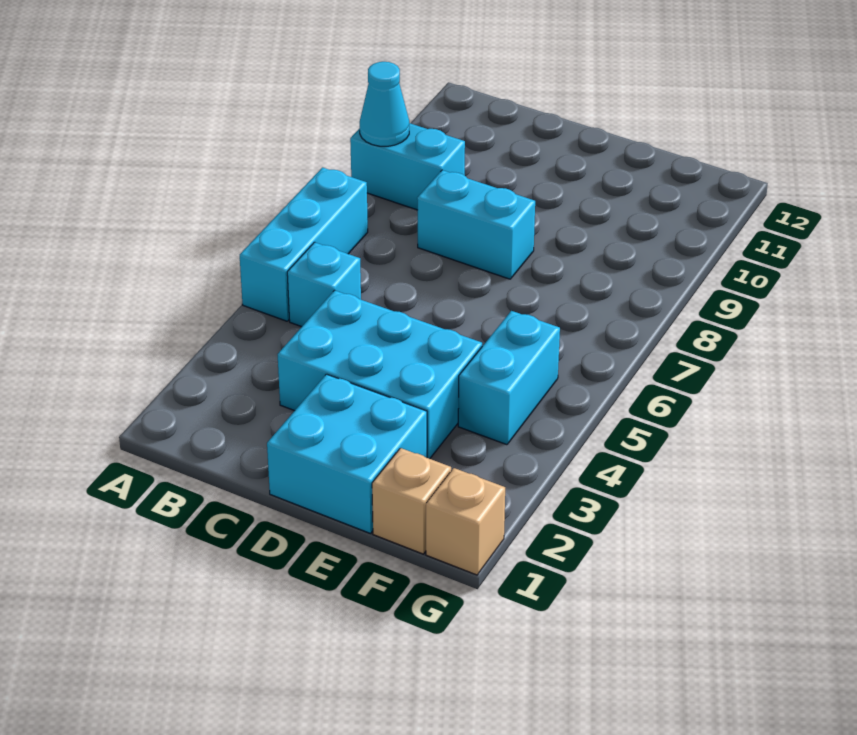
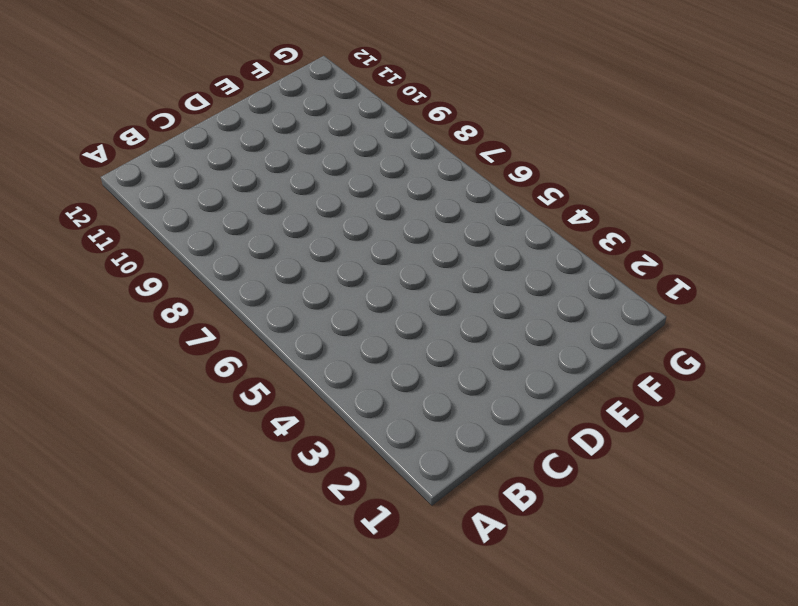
none -> cyan 1x3 brick [240,168,368,321]
none -> cyan 1x2 brick [350,123,465,210]

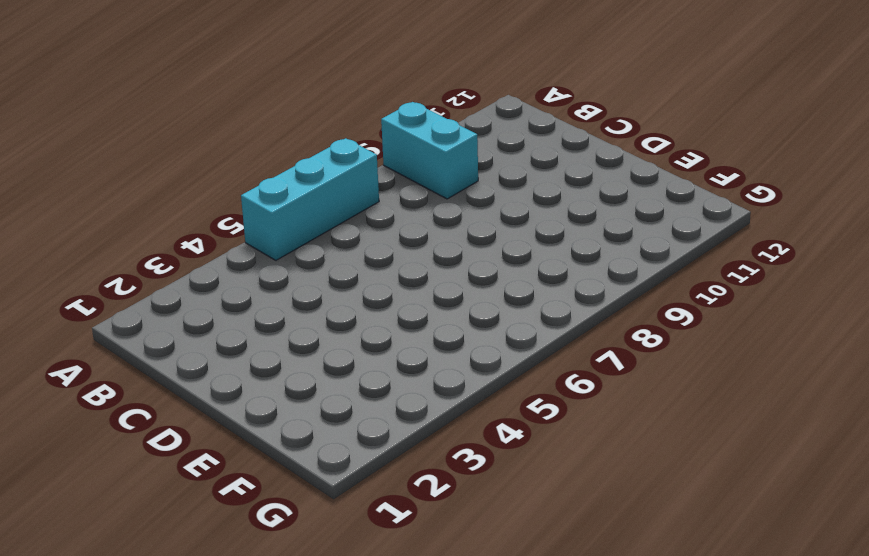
none -> cyan 1x1 brick [287,242,361,327]
none -> cyan 2x3 brick [278,290,482,459]

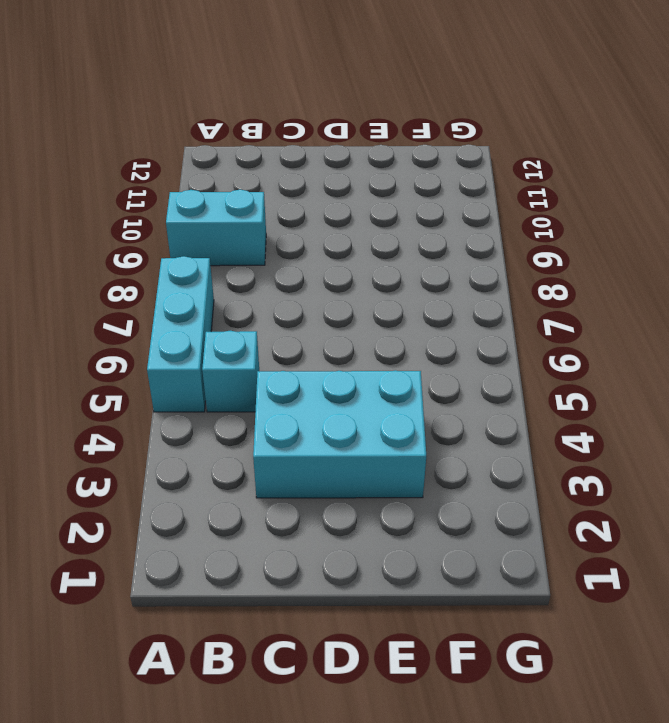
none -> cyan 1x2 brick [417,170,535,279]
none -> cyan 2x2 brick [267,374,427,533]

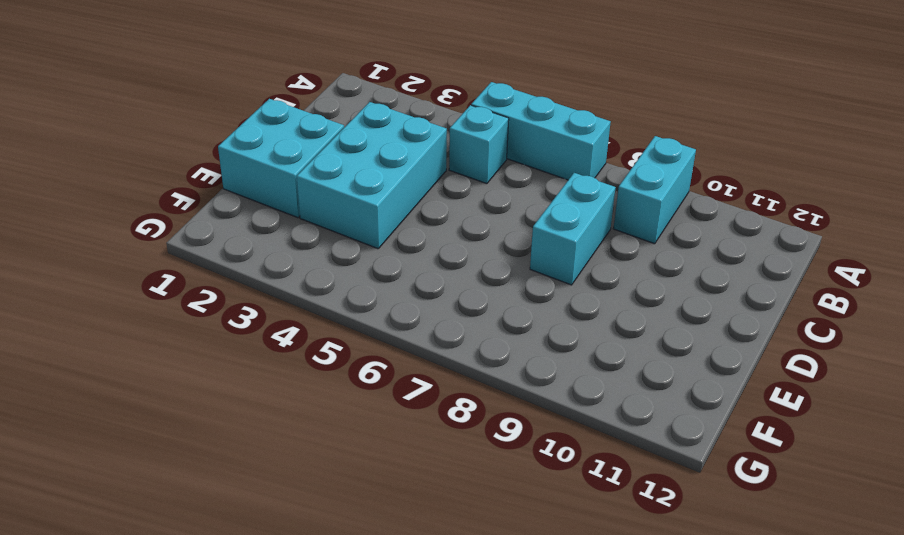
none -> tan 1x1 brick [372,448,451,554]
none -> cyan 1x2 brick [458,311,560,445]

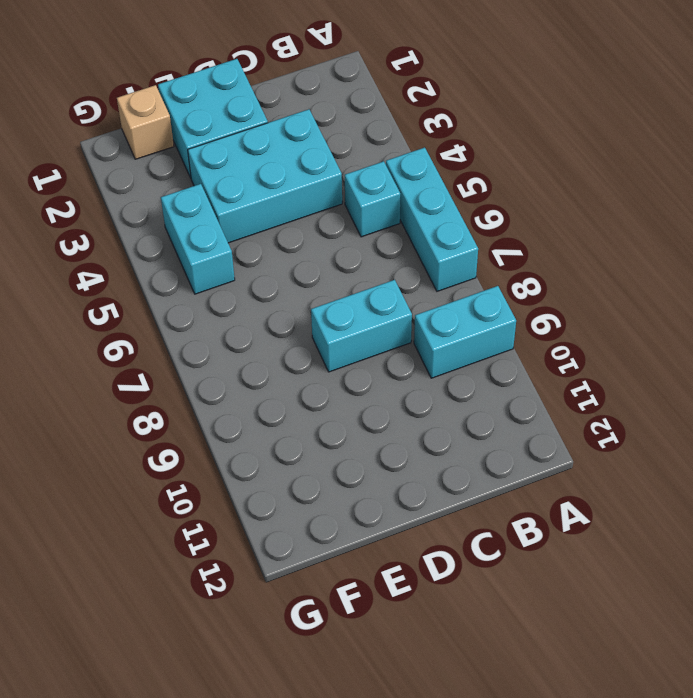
none -> tan 1x1 brick [426,468,505,575]
none -> cyan 1x1 cone [360,62,409,146]

